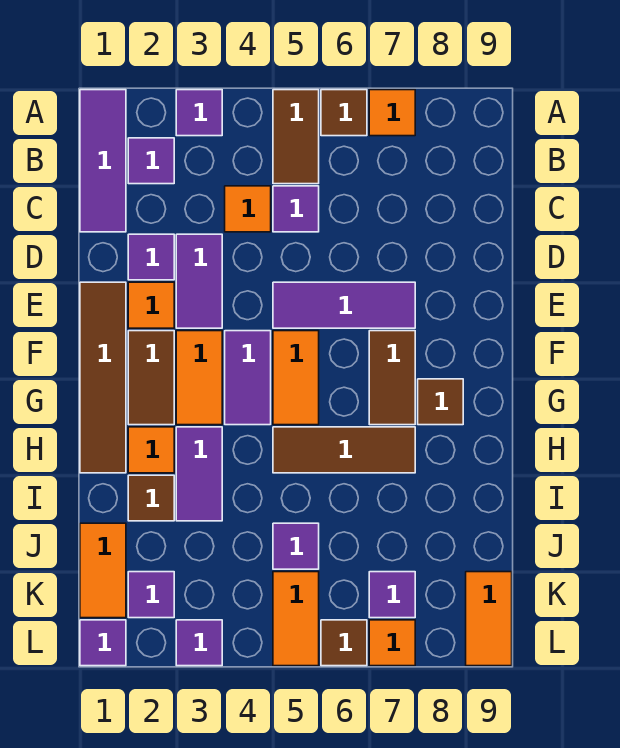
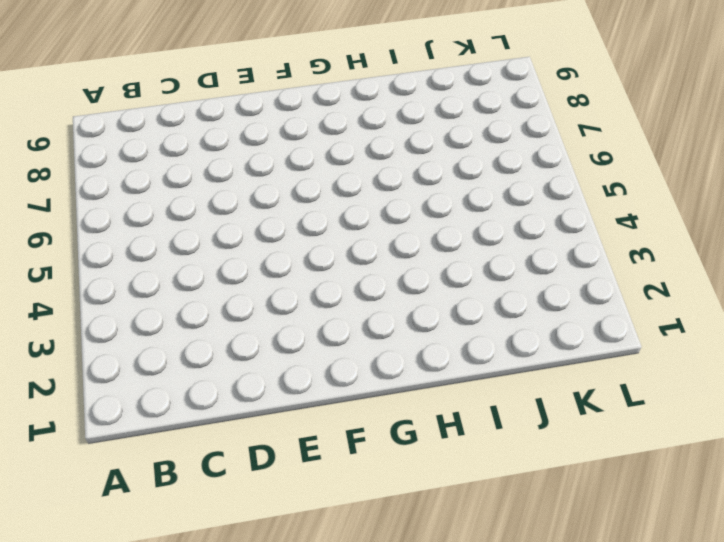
none -> purple 1x3 tile [80,90,126,232]
none -> purple 1x1 tile [176,90,222,136]
none -> brown 1x2 tile [273,90,319,184]
none -> brown 1x1 tile [321,90,367,136]

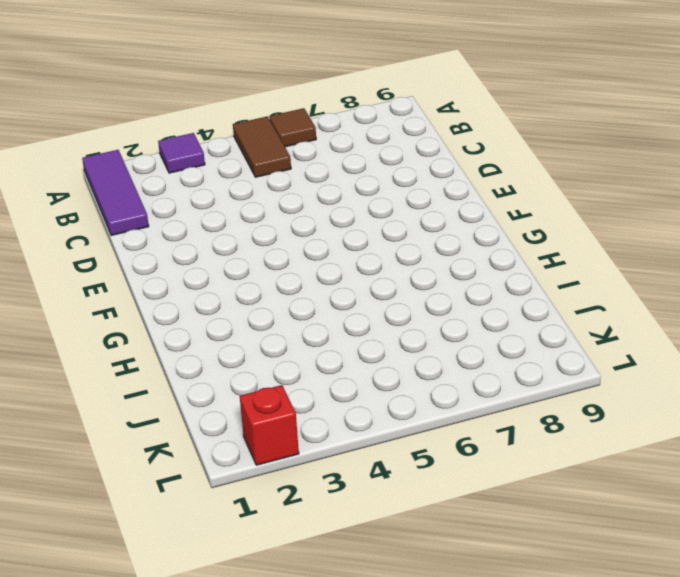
red 1x1 brick [240,385,299,465] -> none
none -> orange 1x1 tile [369,90,415,136]
none -> purple 1x1 tile [128,138,174,184]
none -> orange 1x1 tile [225,186,271,232]
none -> purple 1x1 tile [273,186,319,232]

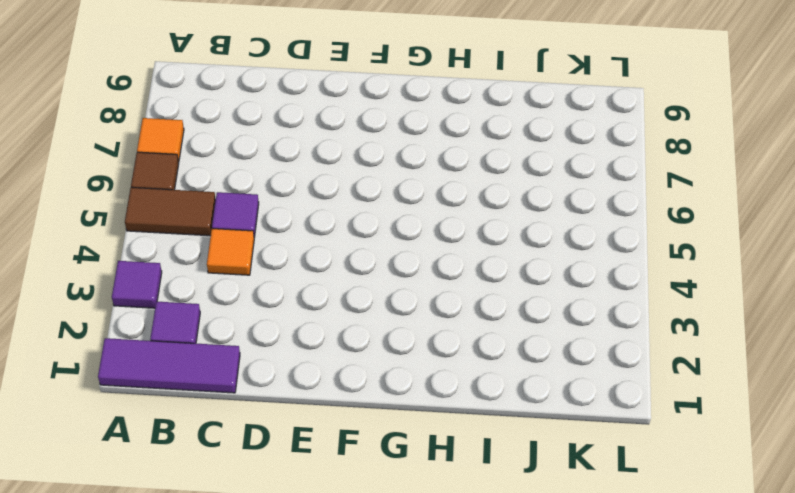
none -> purple 1x1 tile [128,234,174,280]
none -> purple 1x2 tile [176,234,222,328]
none -> brown 1x4 tile [80,282,126,473]
none -> orange 1x1 tile [128,282,174,328]

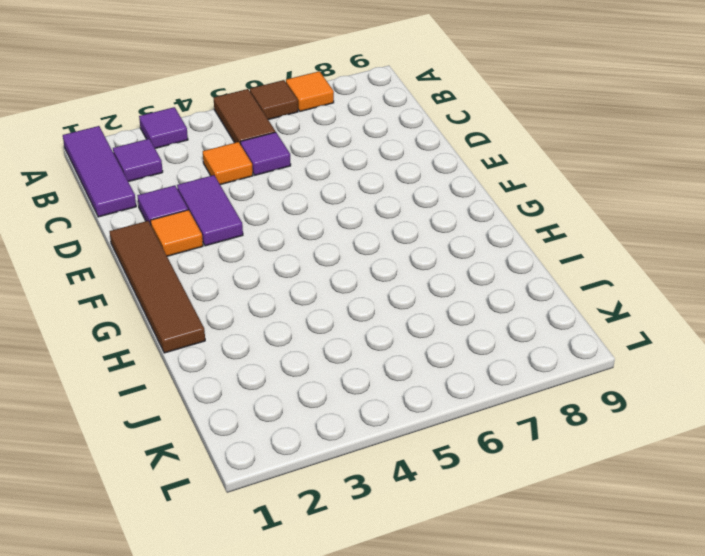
none -> purple 1x3 tile [273,282,415,328]
none -> brown 1x2 tile [128,331,174,425]
none -> orange 1x2 tile [176,331,222,425]
none -> purple 1x2 tile [225,331,271,425]

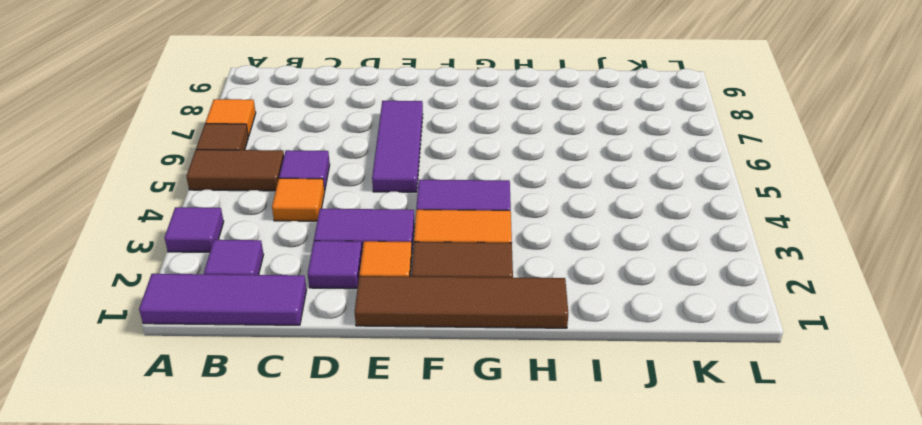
none -> orange 1x2 tile [273,331,319,425]
none -> brown 1x2 tile [369,331,415,425]
none -> brown 1x1 tile [418,379,463,425]
none -> orange 1x1 tile [128,427,174,473]

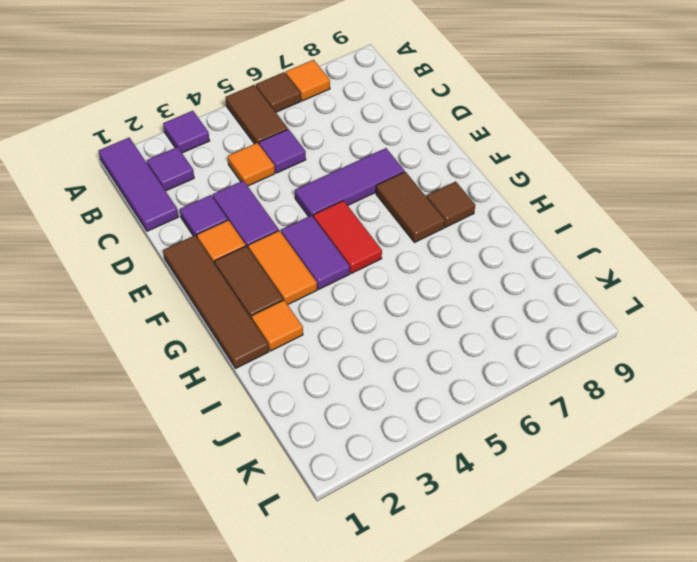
red 1x2 tile [313,201,382,274] -> orange 1x2 tile [273,331,319,425]
none -> purple 1x2 tile [176,427,222,521]
none -> brown 1x3 tile [273,427,415,473]
none -> brown 1x1 tile [128,475,174,521]
none -> orange 1x2 tile [80,523,126,618]

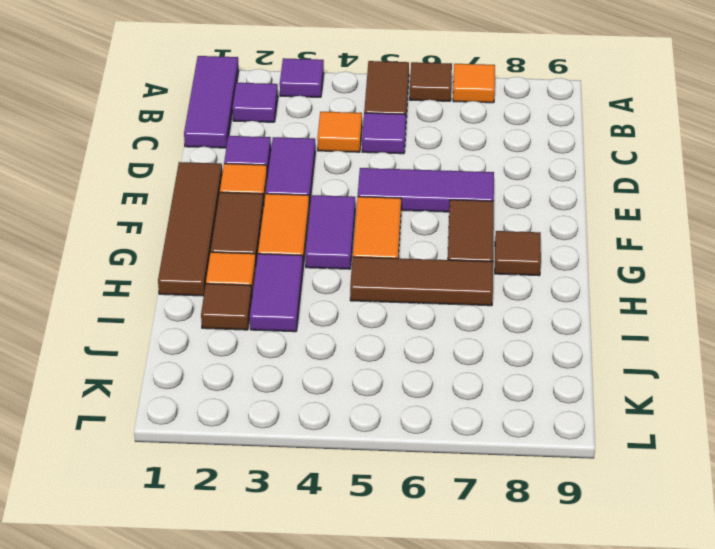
none -> orange 1x2 tile [80,523,126,618]
none -> purple 1x1 tile [273,523,319,569]
none -> purple 1x1 tile [128,572,174,618]
none -> orange 1x2 tile [273,572,319,666]

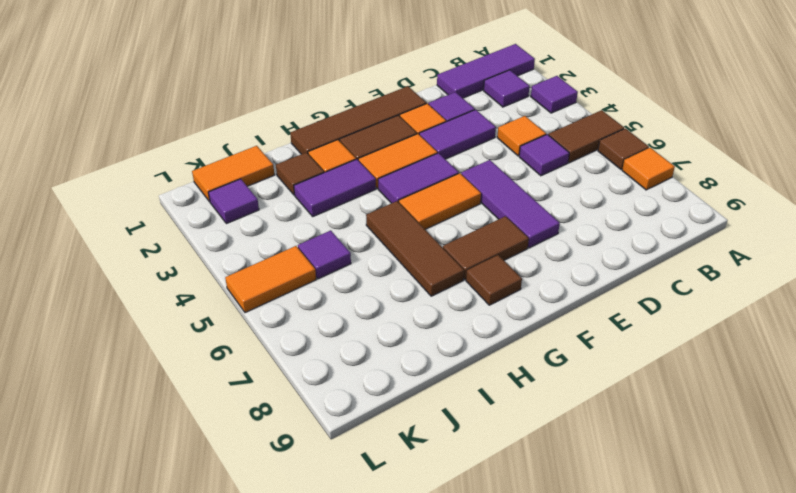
none -> purple 1x1 tile [369,572,415,618]
none -> orange 1x2 tile [466,572,512,666]
none -> purple 1x1 tile [80,620,126,666]
none -> purple 1x1 tile [176,620,222,666]

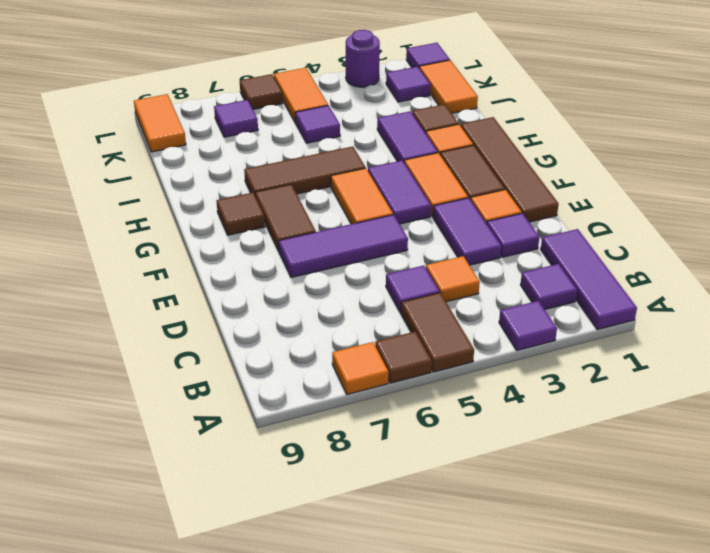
purple 1x1 round brick [346,30,380,87] -> purple 1x1 tile [176,620,222,666]
none -> orange 1x1 tile [369,620,415,666]

